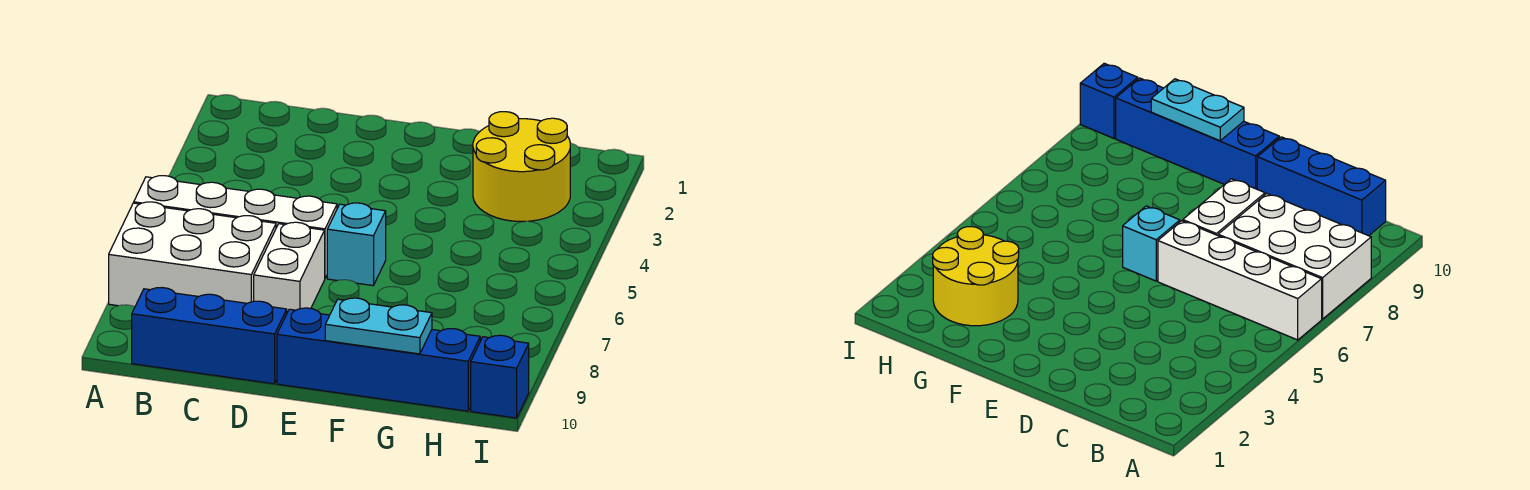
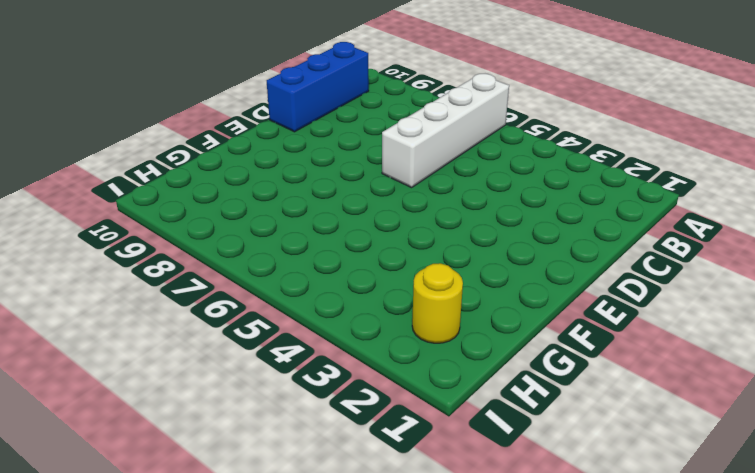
yellow 1x1 round brick [412,263,463,343] -> yellow 2x2 round brick [473,112,570,222]
none -> white 2x3 brick [109,202,276,307]
none -> white 1x2 brick [254,222,325,312]

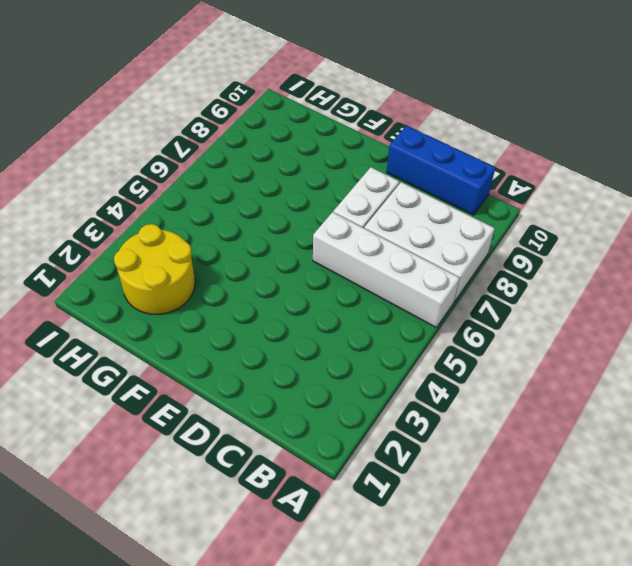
none -> cyan 1x1 brick [327,203,386,286]
none -> blue 1x4 brick [277,308,480,411]

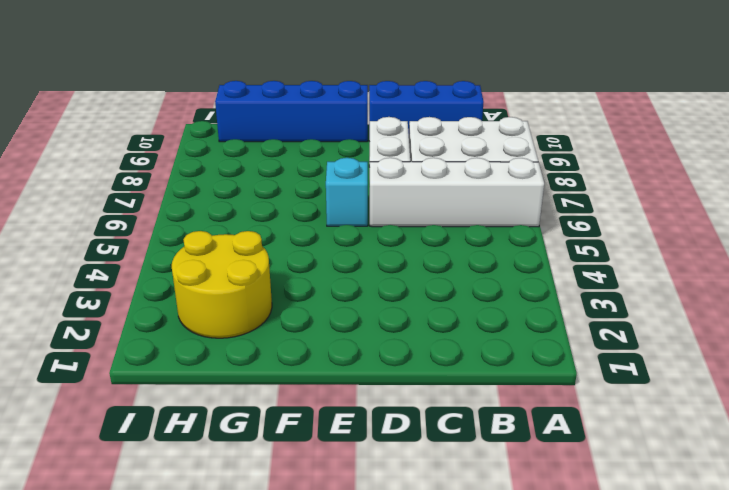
none -> blue 1x1 brick [471,335,529,418]
none -> cyan 1x2 plate [325,298,432,354]

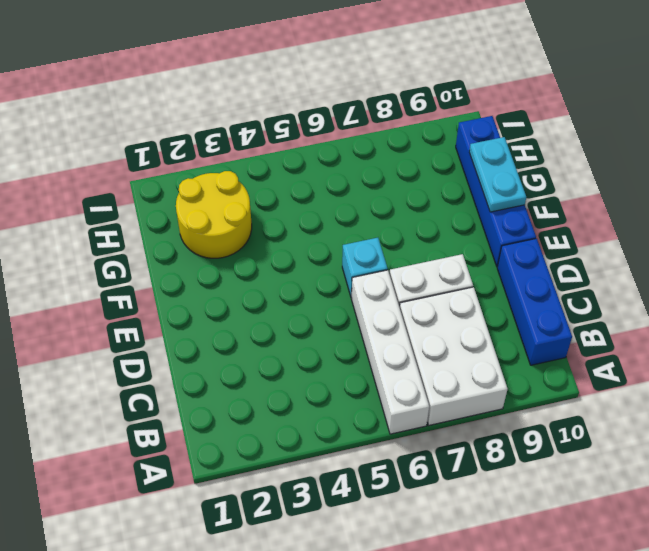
none -> blue 1x1 brick [471,335,529,418]

